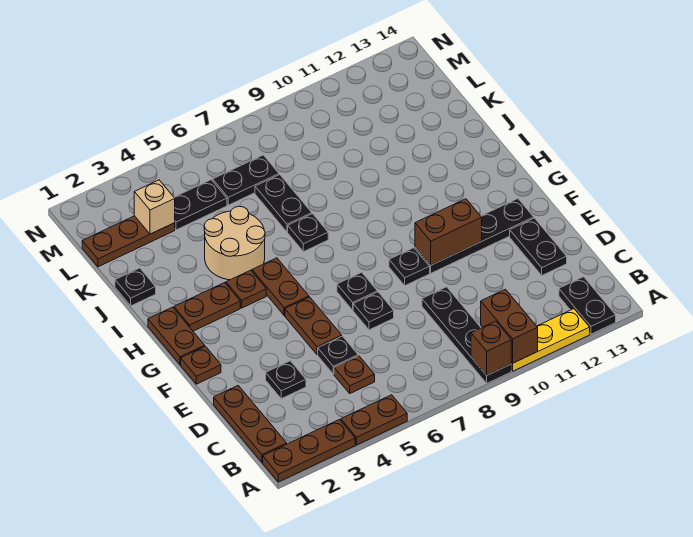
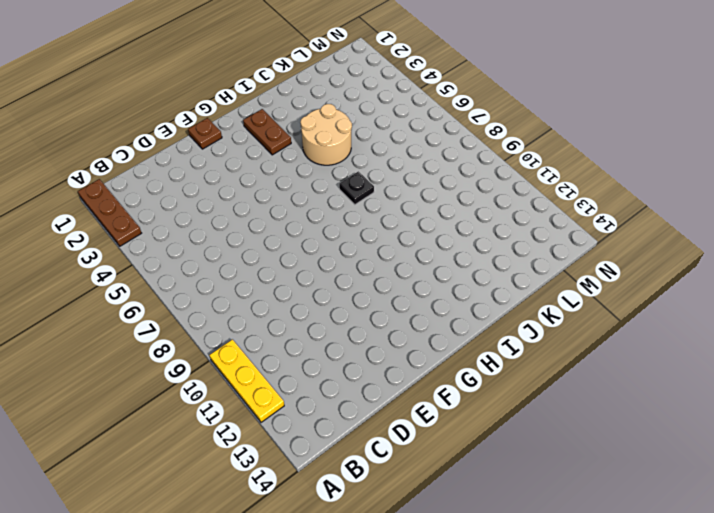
none -> brown 1x2 plate [341,395,407,445]
none -> black 1x4 plate [422,287,511,383]
none -> black 1x2 plate [559,277,616,334]
none -> brown 1x3 plate [214,386,287,462]

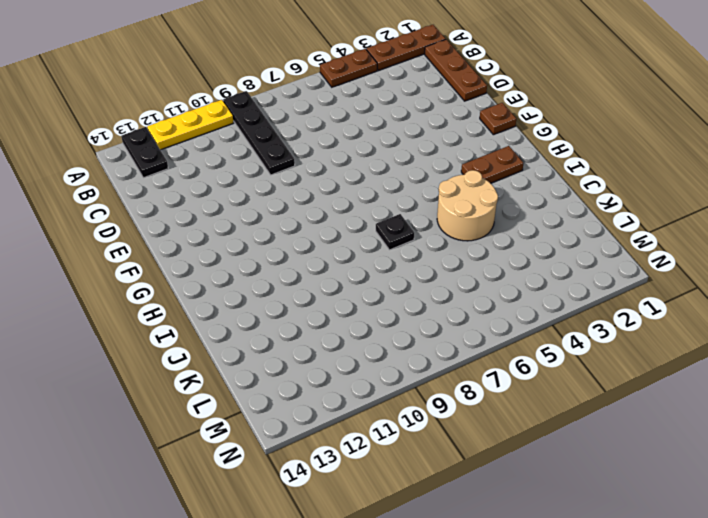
none -> brown 1x1 plate [334,356,375,393]
none -> black 1x1 plate [266,361,306,399]
none -> black 1x1 plate [318,336,358,374]
none -> black 1x2 plate [510,218,567,275]

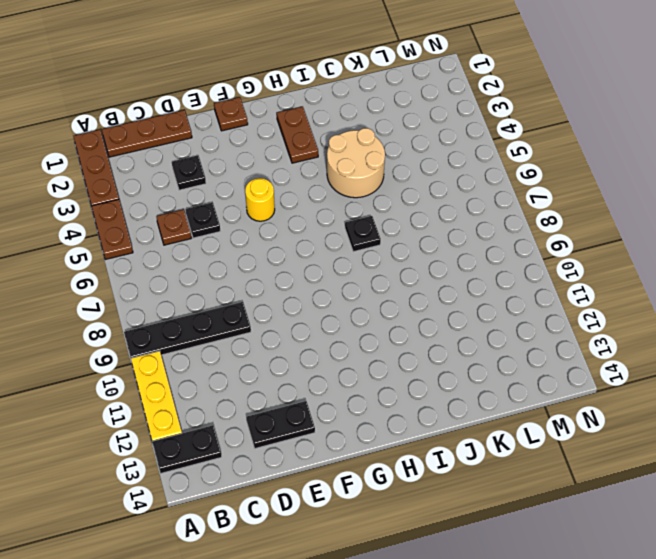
yellow 1x1 round brick [245,178,275,221] -> brown 1x2 plate [285,297,342,354]
none -> black 1x1 plate [353,292,394,330]
none -> black 1x1 plate [337,272,377,310]
none -> black 1x1 plate [389,248,430,286]
none -> black 1x4 plate [415,199,534,273]

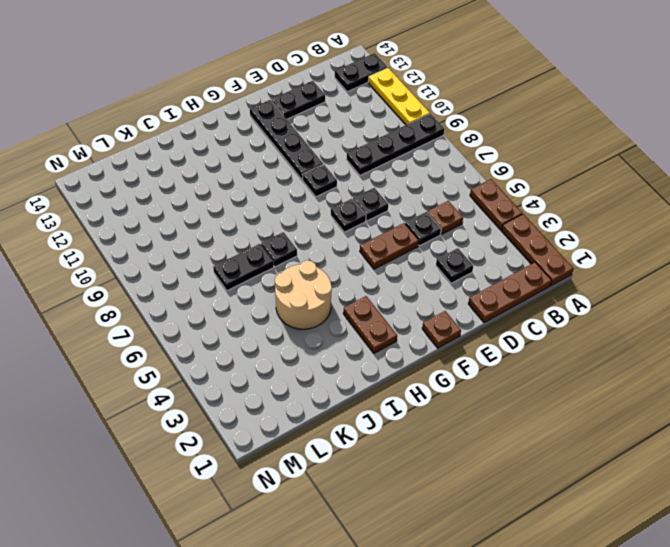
none -> brown 1x2 plate [148,307,205,365]
none -> brown 1x2 plate [252,258,309,315]
none -> brown 1x1 plate [226,270,266,308]
none -> black 1x1 plate [115,268,156,306]

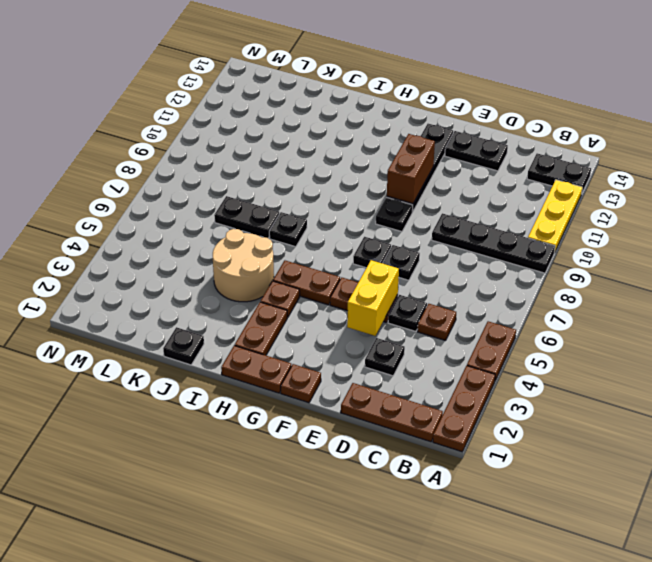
yellow 1x2 brick [347,260,399,336] -> none
none -> brown 1x3 plate [82,216,175,267]
none -> black 1x2 plate [174,180,227,230]
none -> black 1x2 plate [213,155,279,205]
none -> brown 1x1 brick [471,321,511,375]

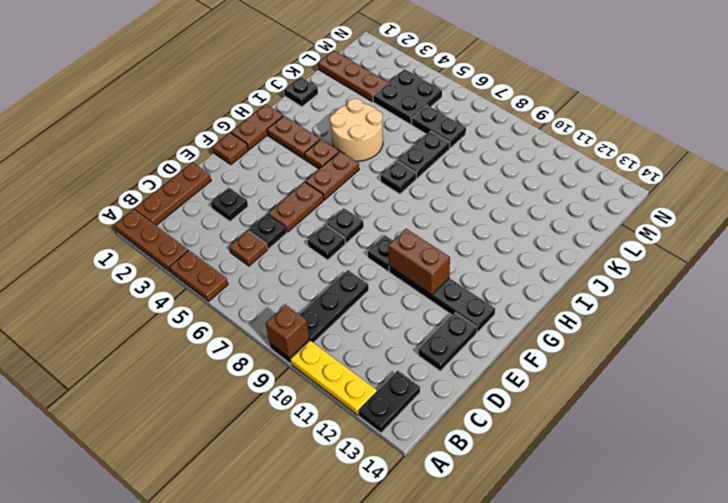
black 2x2 plate [373,69,442,124] -> black 1x2 plate [174,180,227,230]
none -> brown 1x2 brick [481,289,538,363]
none -> tan 1x1 brick [134,180,175,234]

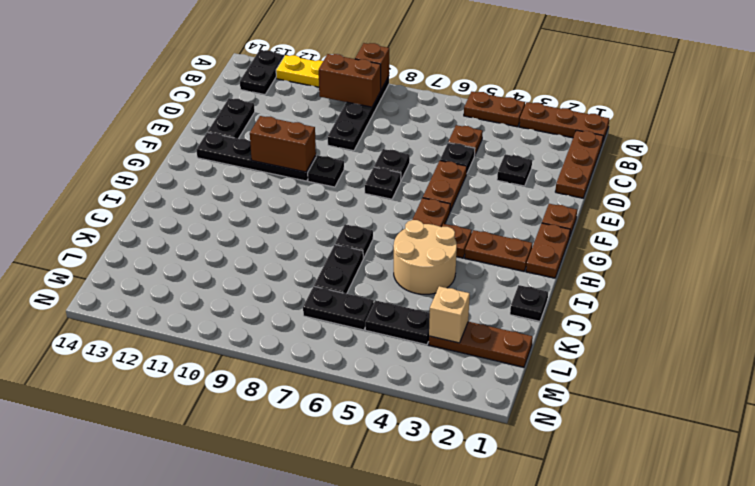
brown 1x2 brick [319,54,381,107] -> brown 1x2 brick turned to [481,289,538,363]

